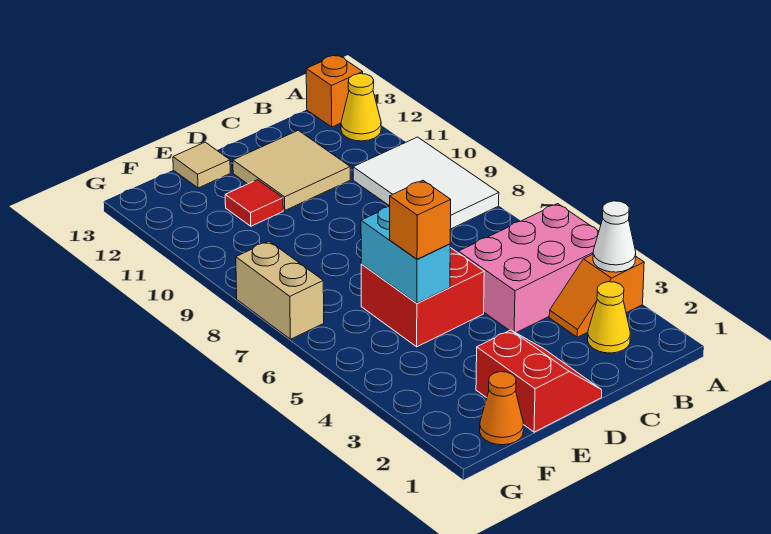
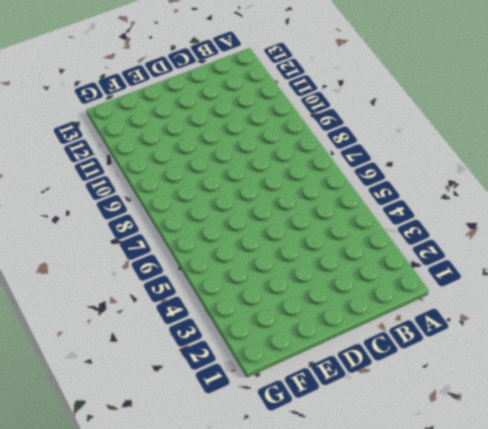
none -> orange 1x2 slope [549,254,644,337]
none -> pink 2x3 brick [458,204,599,333]
none -> white 2x3 tile [353,137,499,229]

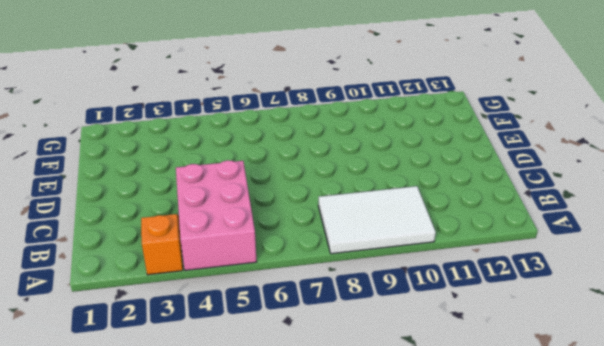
none -> yellow 1x1 cone [341,74,381,141]
none -> orange 1x1 brick [306,55,363,127]
none -> yellow 1x1 cone [588,282,630,353]

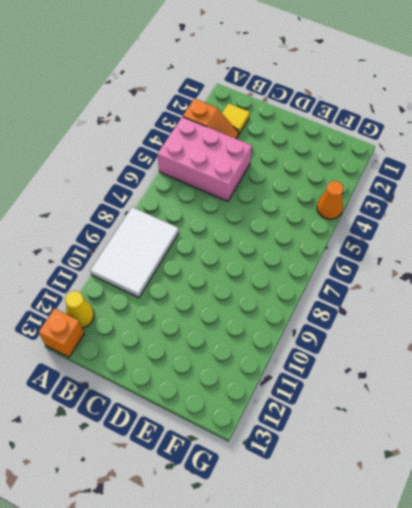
yellow 1x1 tile [222,103,250,135] -> yellow 1x1 cone [588,282,630,353]
orange 1x1 cone [317,181,344,219] -> orange 1x1 cone moved to [480,372,524,445]
none -> tan 2x2 tile [233,130,350,210]
none -> red 2x2 slope [476,330,602,432]
none -> red 2x2 brick [361,248,484,347]

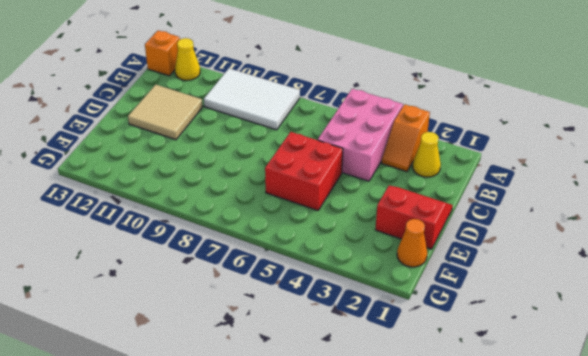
none -> red 1x1 tile [225,180,283,226]
none -> tan 1x1 tile [173,142,230,188]
none -> tan 1x2 brick [236,241,324,339]

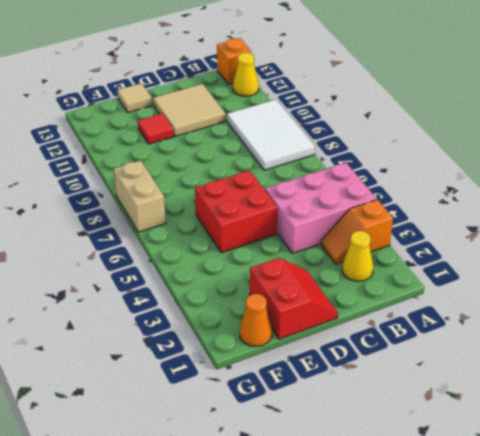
none -> white 1x1 cone [593,201,636,272]
none -> cyan 1x2 brick [361,207,450,303]
none -> orange 1x1 brick [390,181,451,259]

